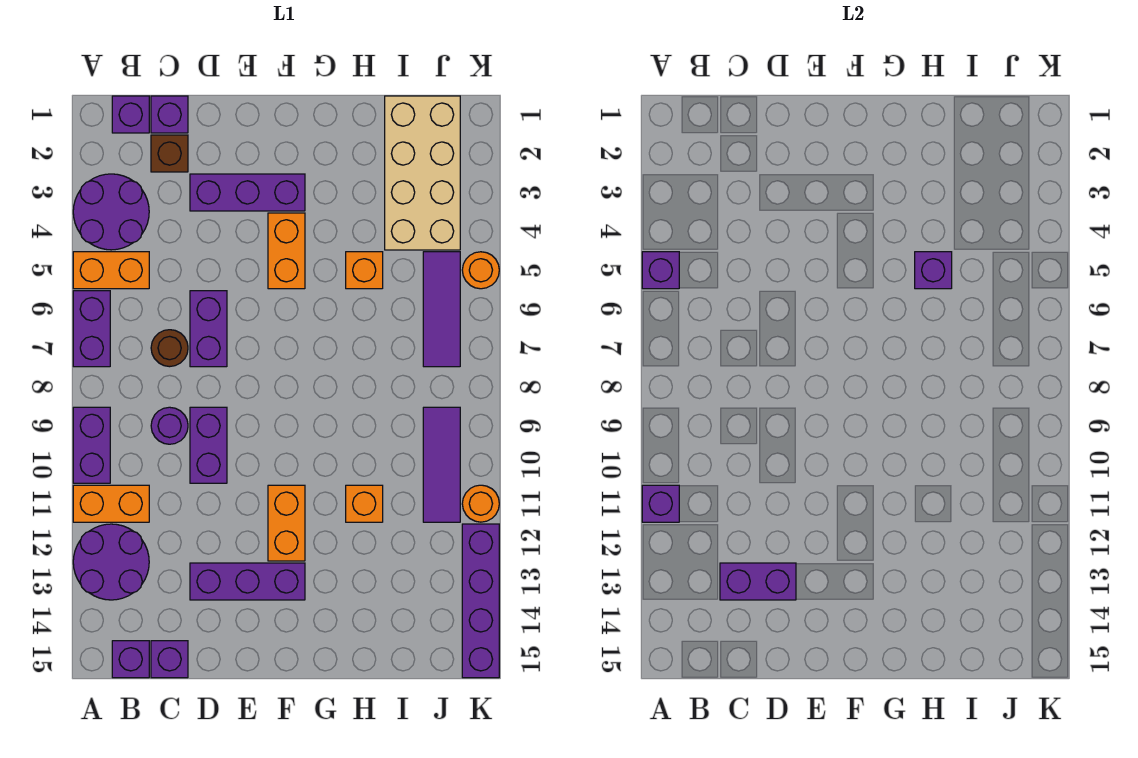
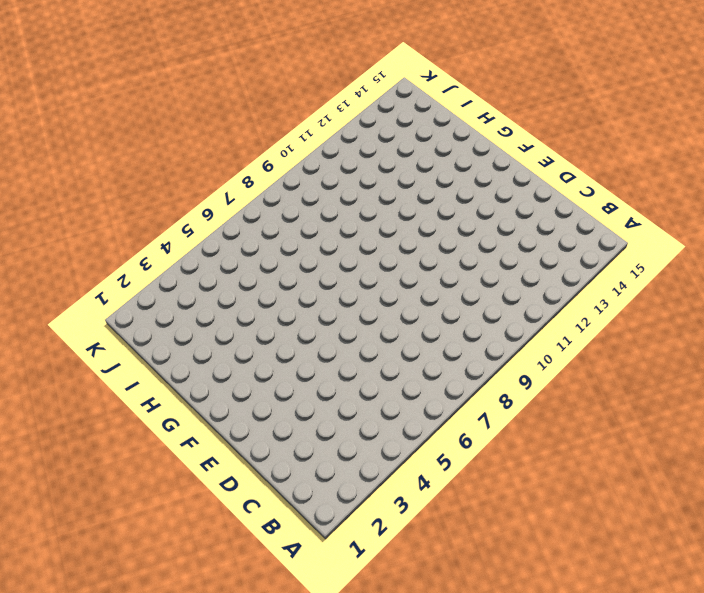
none -> purple 2x2 round brick [73,174,149,250]
none -> orange 1x2 brick [73,252,149,289]
none -> purple 1x2 brick [73,291,110,367]
none -> purple 1x2 brick [73,407,110,483]

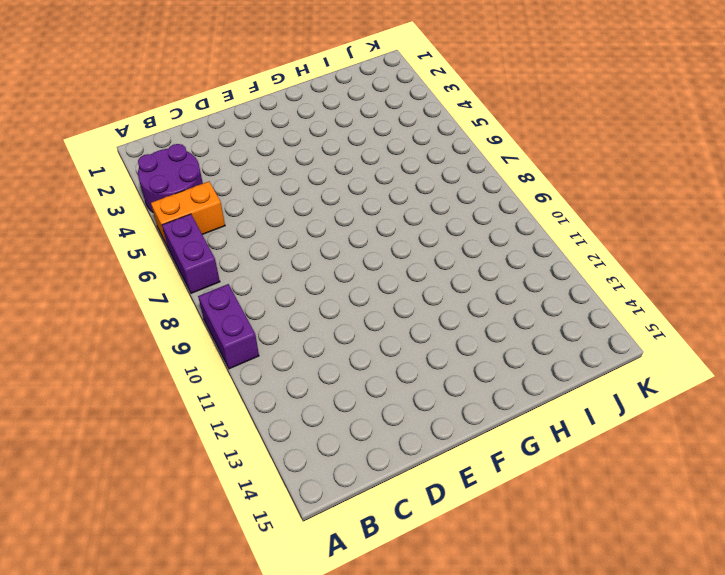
none -> orange 1x2 brick [73,485,149,522]
none -> purple 2x2 round brick [73,524,149,600]
none -> purple 1x1 brick [112,96,149,133]
none -> purple 1x1 brick [112,641,149,678]

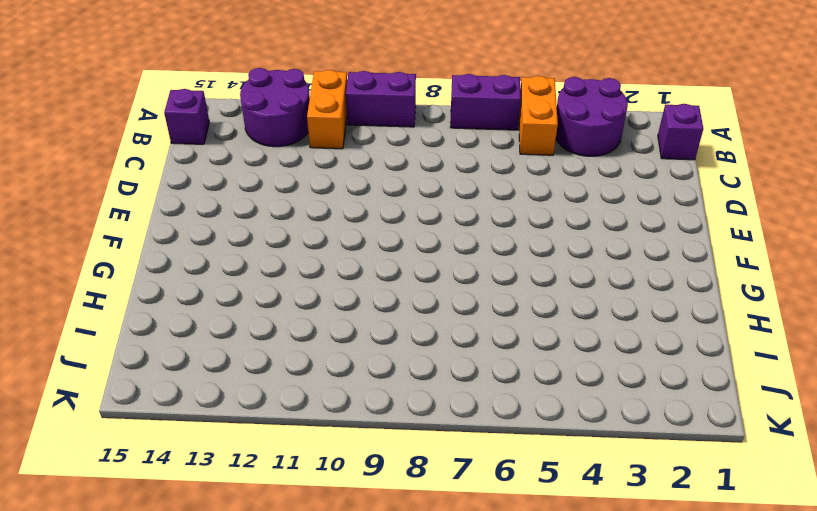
none -> purple 1x1 brick [151,96,188,133]
none -> brown 1x1 brick [151,135,188,172]
none -> brown 1x1 round brick [151,330,188,367]
none -> purple 1x1 round brick [151,407,188,444]

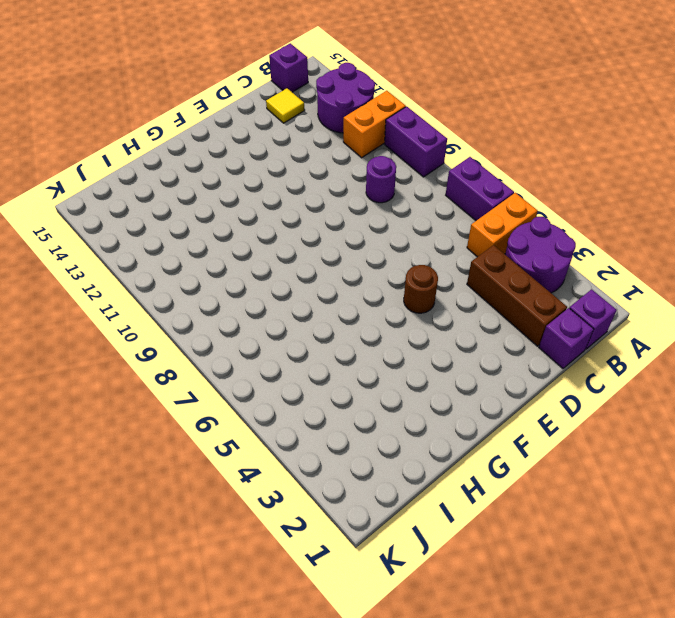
brown 1x3 brick [467,245,567,346] -> brown 1x1 brick [151,135,188,172]
yellow 1x1 tile [266,88,305,123] -> none
brown 1x1 round brick [404,265,438,313] -> brown 1x1 round brick moved to [151,330,188,367]
none -> purple 1x1 brick [151,641,188,678]
none -> purple 1x3 brick [190,174,305,211]
none -> purple 1x2 brick [190,291,227,367]
none -> purple 1x2 brick [190,407,227,483]

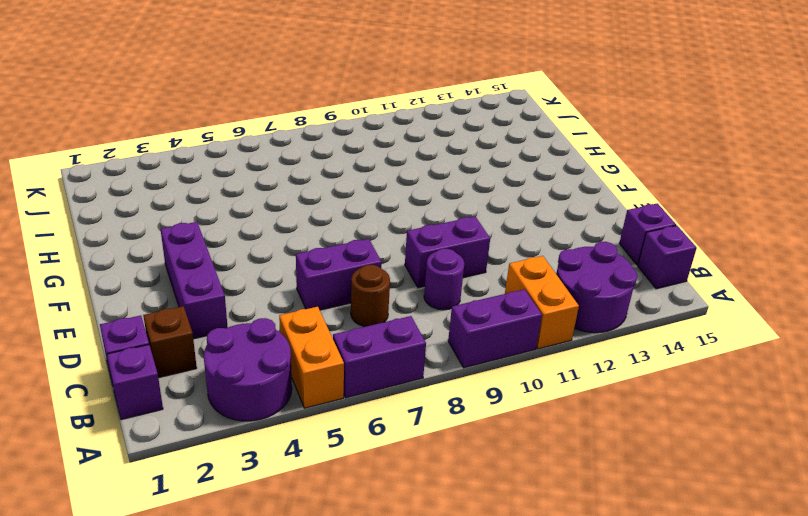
none -> purple 1x3 brick [190,563,305,600]
none -> orange 1x2 brick [268,213,305,289]
none -> orange 1x2 brick [268,485,305,561]
none -> orange 1x1 brick [346,252,383,289]

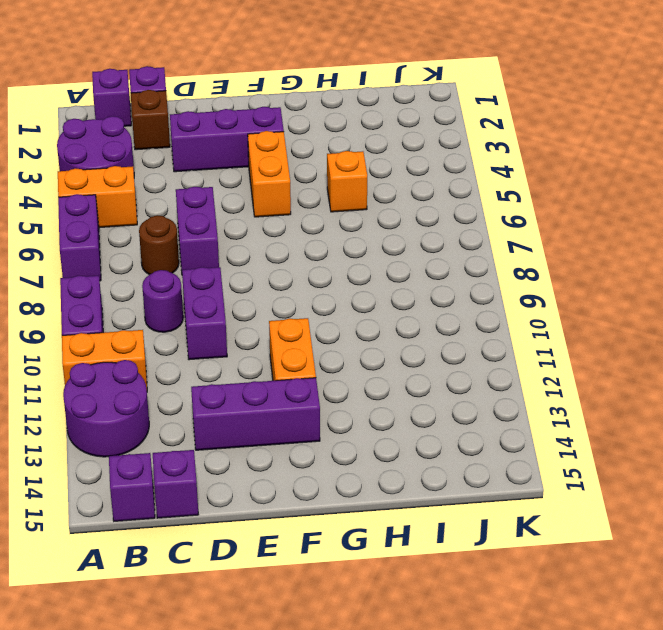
none -> orange 1x1 brick [346,485,383,522]
none -> tan 2x4 brick [385,96,460,250]
none -> purple 1x3 tile [423,252,460,367]
none -> purple 1x3 tile [423,407,460,522]

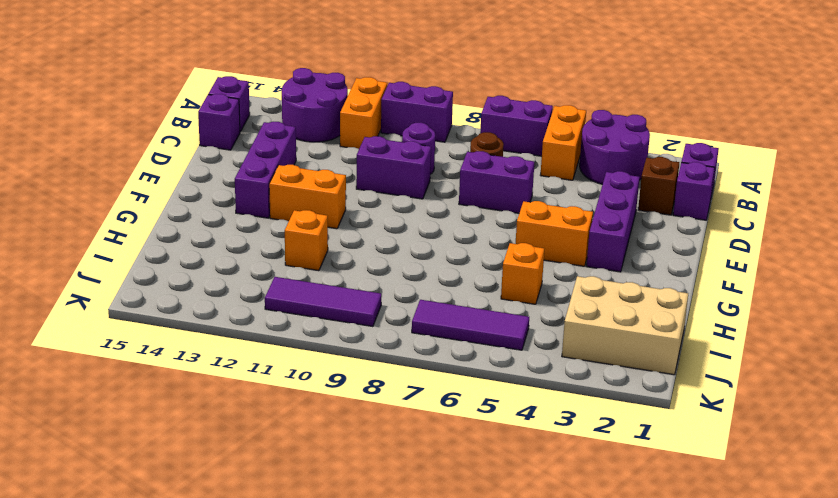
tan 2x3 brick [562,276,688,375] -> tan 2x4 brick [385,96,460,250]
none -> orange 1x1 round brick [462,252,499,289]
none -> orange 1x1 round brick [462,485,499,522]
none -> purple 1x4 brick [462,524,499,678]
none -> purple 1x1 brick [642,252,679,289]

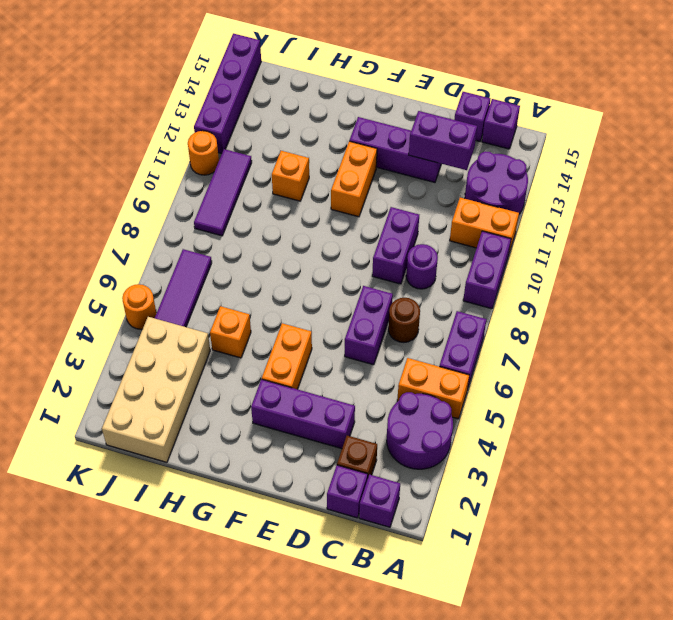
none -> purple 1x1 brick [642,252,679,289]
none -> purple 1x1 brick [642,485,679,522]
none -> purple 1x1 brick [915,252,952,289]

